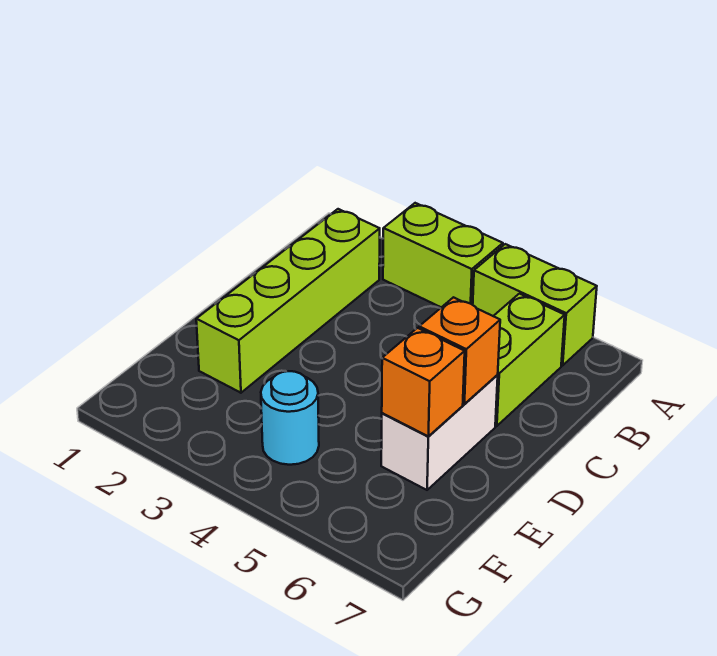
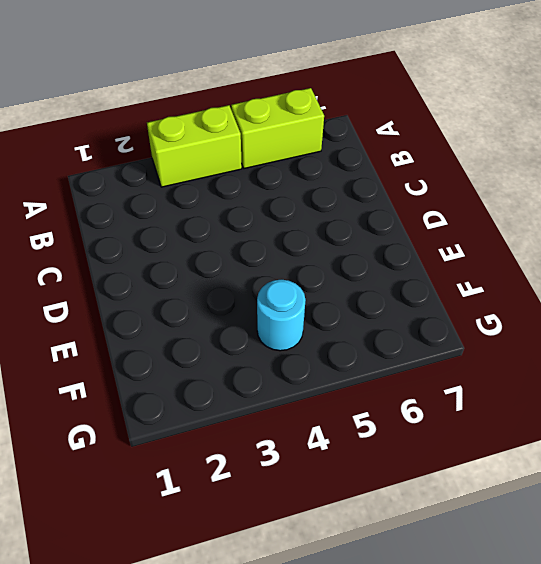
none -> lime 1x4 brick [196,209,380,393]
none -> lime 1x2 brick [494,294,565,426]

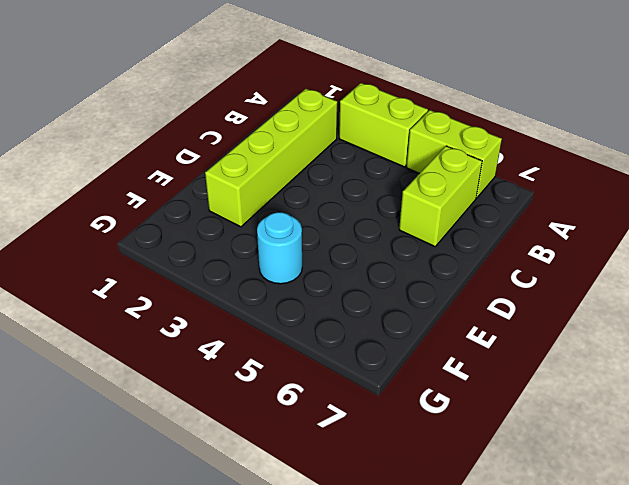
none -> white 1x2 brick [381,375,498,490]
none -> orange 1x1 brick [419,297,500,404]

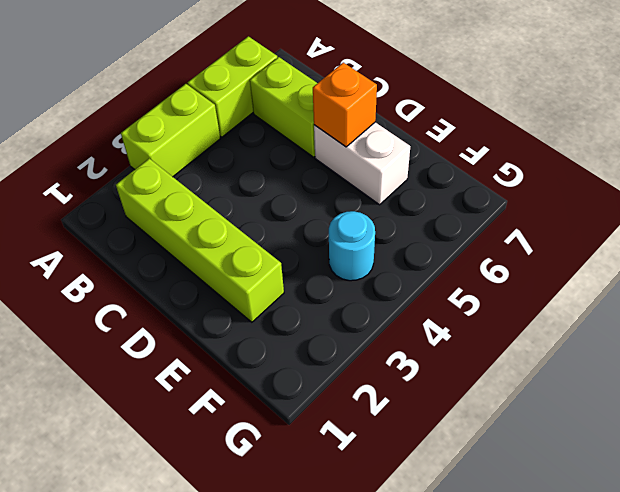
none -> orange 1x1 brick [382,328,465,436]

